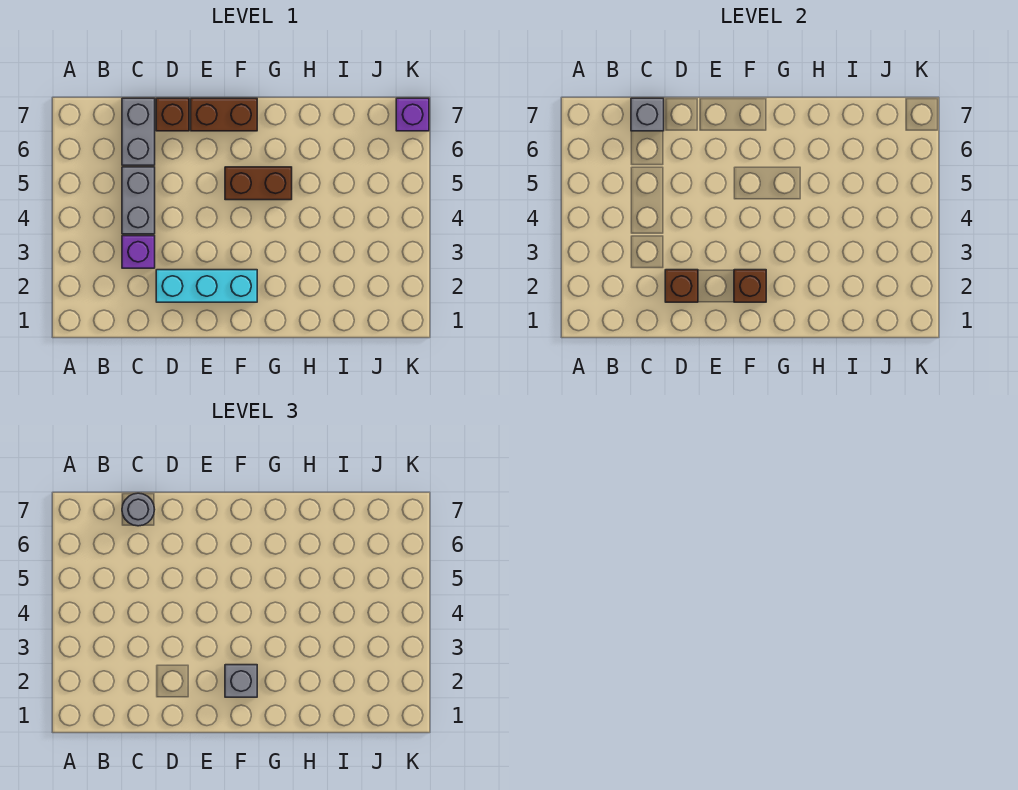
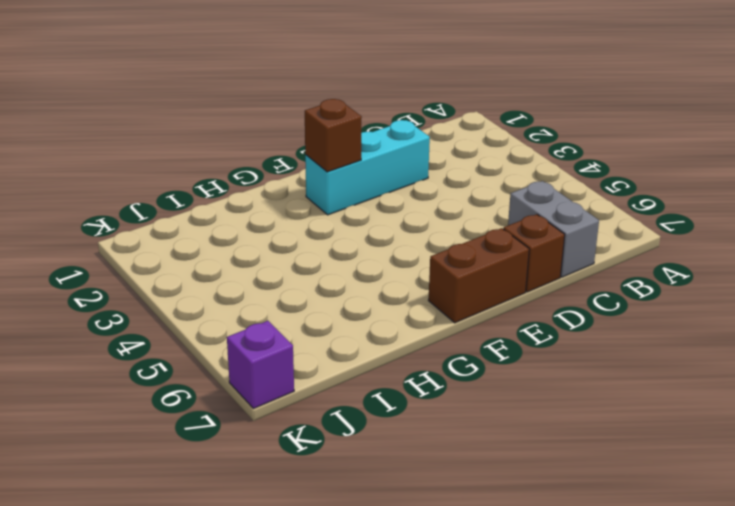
none -> purple 1x1 brick [122,236,155,268]
none -> grey 1x2 brick [122,167,155,234]
none -> brown 1x2 brick [225,167,292,200]

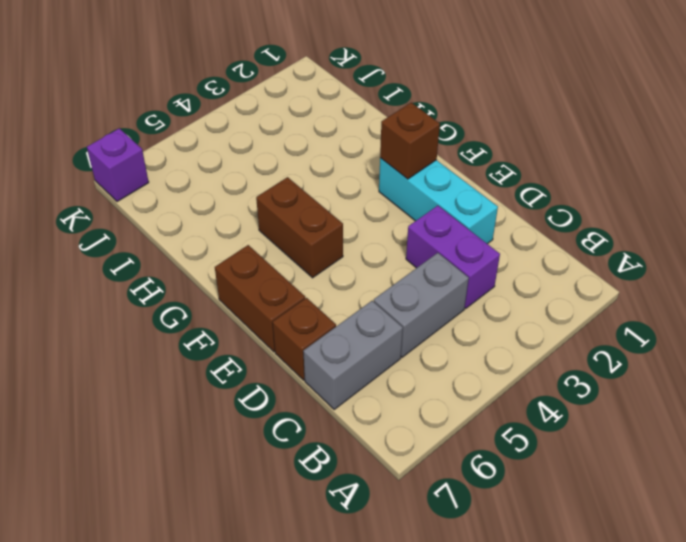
purple 1x2 brick [406,206,500,308] -> purple 1x1 brick [122,236,155,268]
none -> grey 1x1 brick [631,98,664,131]
none -> brown 1x1 brick [665,270,698,302]
none -> grey 1x1 round brick [122,493,155,526]

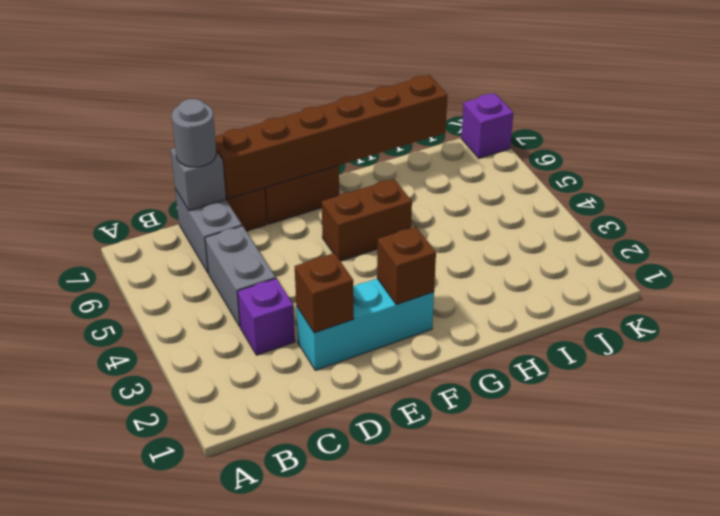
brown 1x6 brick [215,75,447,199] -> none
none -> grey 1x1 brick [225,665,257,697]

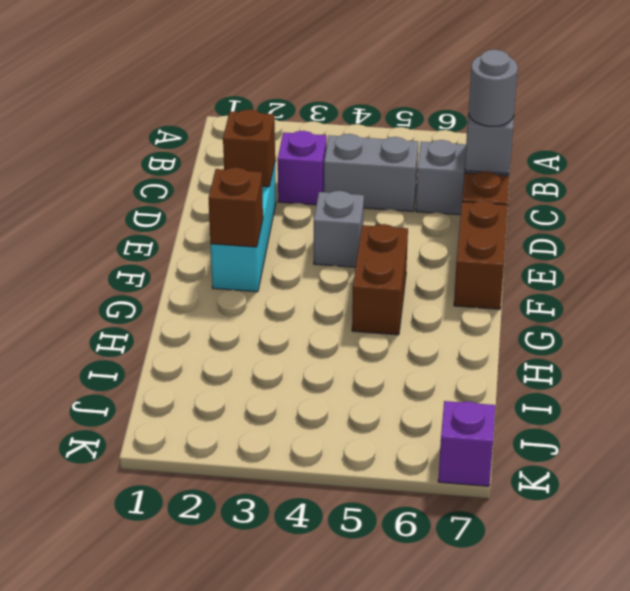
grey 1x1 brick [314,191,364,267] -> grey 1x1 brick moved to [225,665,257,697]

